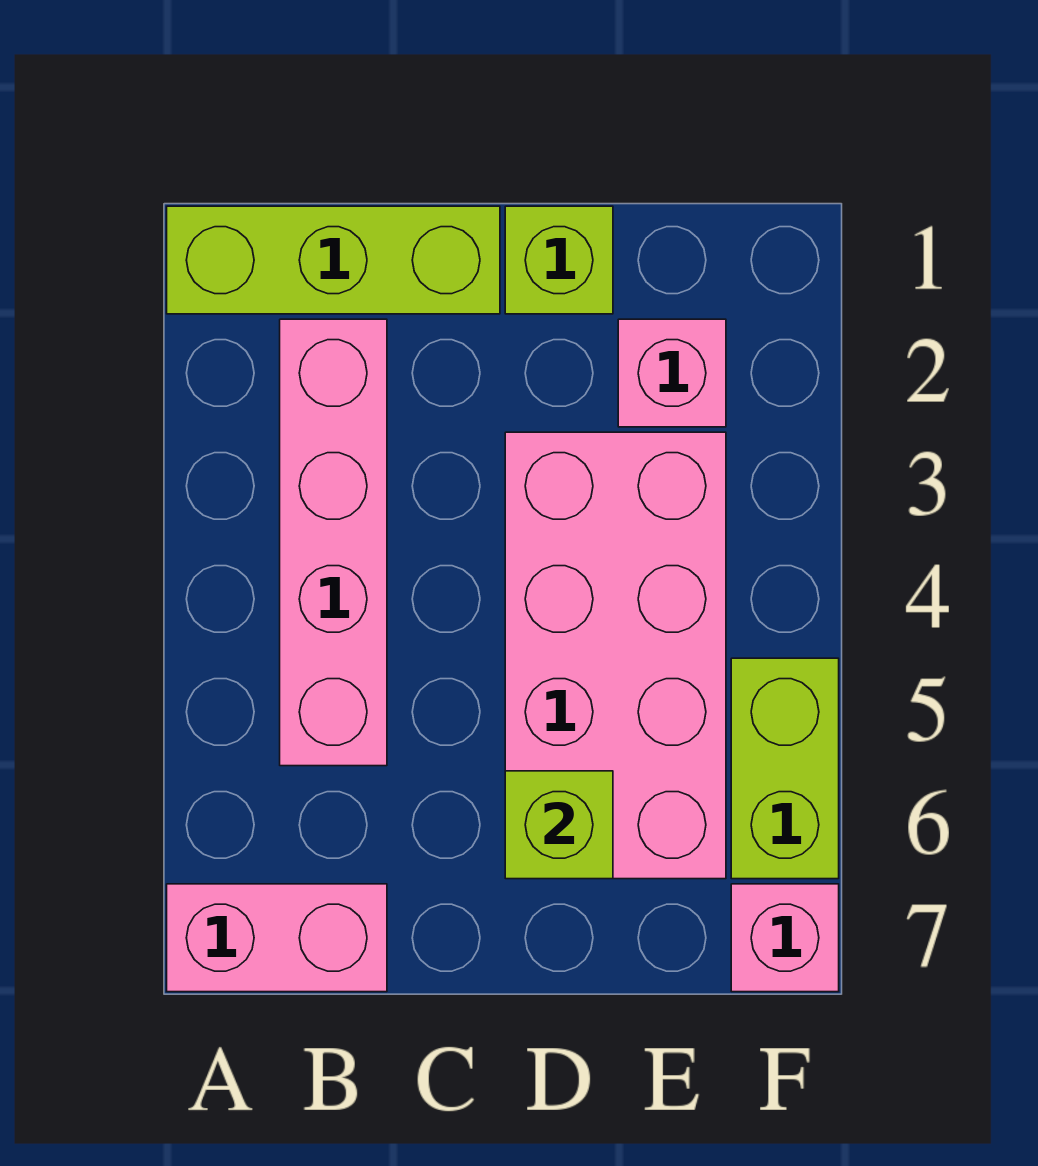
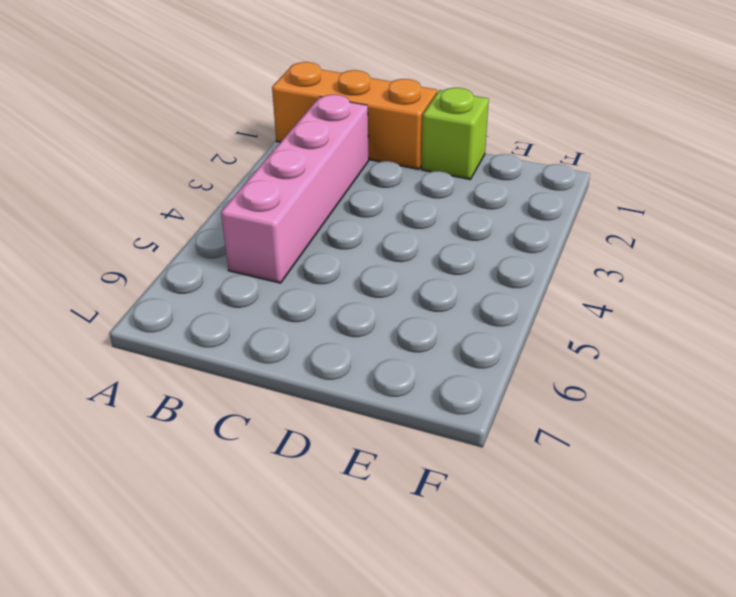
orange 1x3 brick [272,62,437,169] -> lime 1x3 brick [167,206,500,314]
none -> pink 1x2 brick [167,884,387,992]
none -> pink 2x4 brick [505,432,726,879]

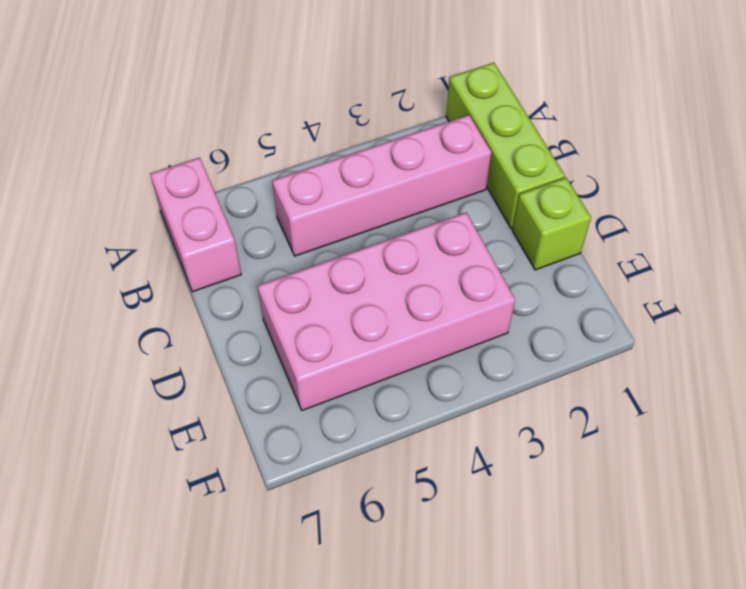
none -> pink 1x1 brick [618,319,726,427]
none -> lime 1x2 brick [731,658,839,879]

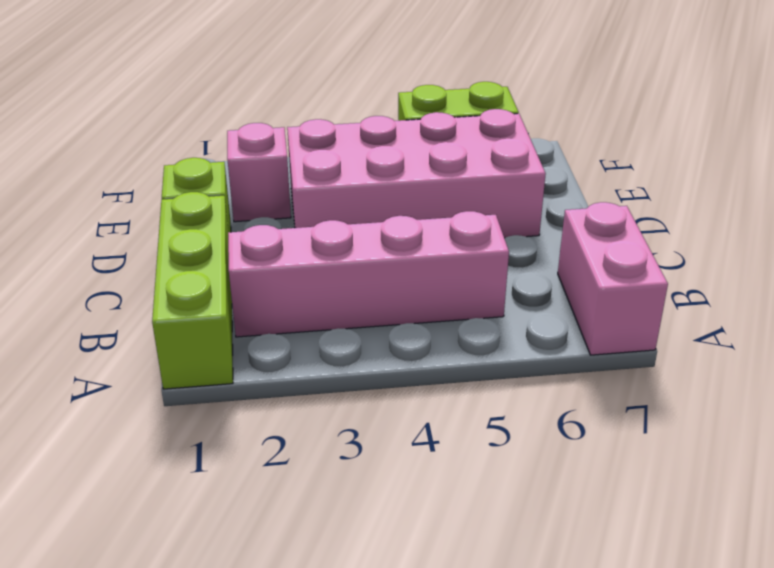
none -> pink 1x1 brick [731,884,839,992]
none -> lime 1x1 brick [505,771,613,879]

